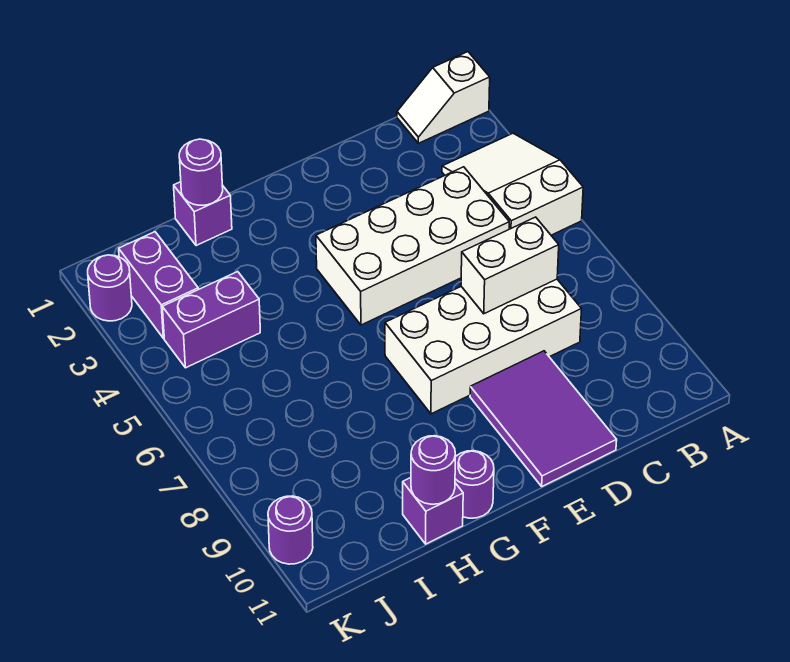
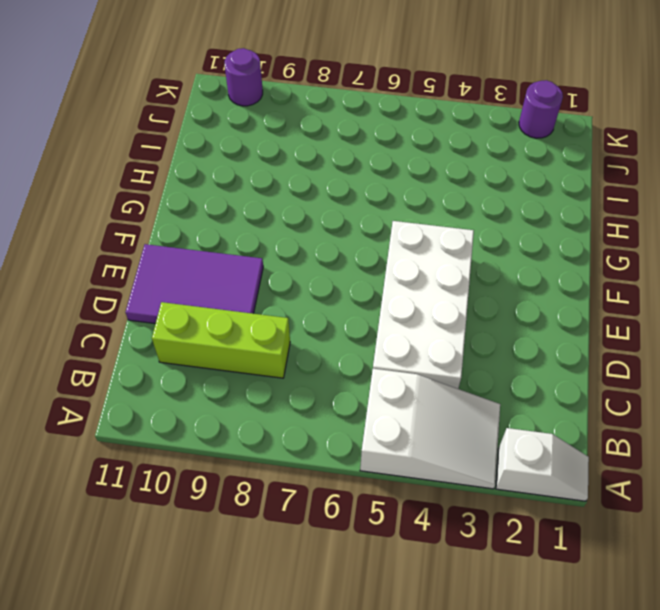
white 1x2 slope [496,428,589,501] -> white 1x2 slope turned to [397,52,490,143]
lime 1x3 brick [152,302,290,378] -> white 2x4 brick [385,279,582,414]
none -> purple 1x1 round brick [455,451,494,518]
none -> purple 1x1 brick [174,182,232,246]
none -> purple 1x1 brick [403,478,463,544]

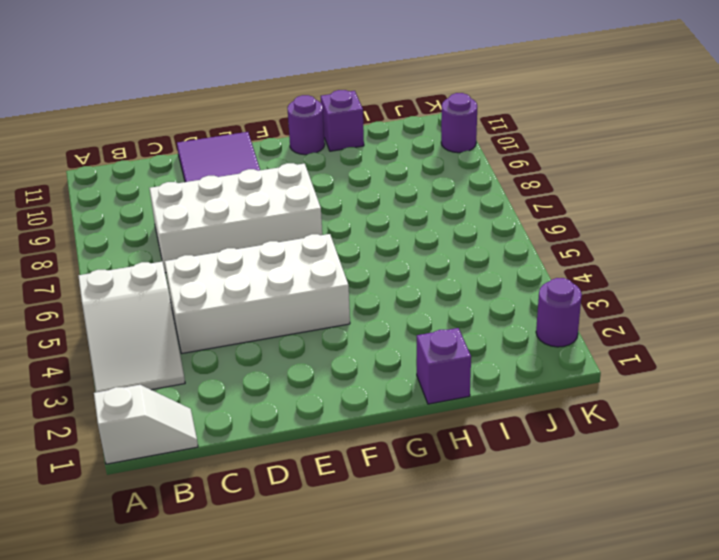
none -> purple 1x2 brick [162,272,260,368]
none -> purple 1x2 brick [119,232,198,338]
none -> white 1x2 brick [461,217,559,314]

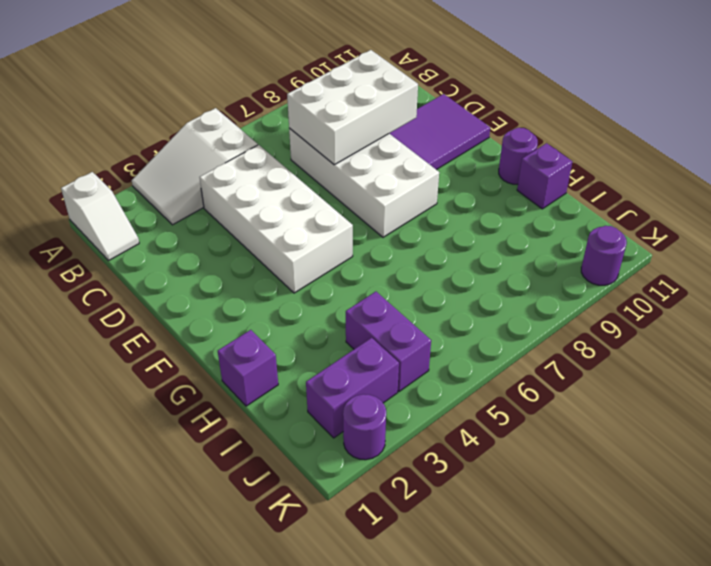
white 2x3 brick [287,50,418,165] -> white 1x2 brick [461,217,559,314]
none -> purple 1x1 round brick [179,139,223,205]
none -> purple 1x1 round brick [411,436,455,504]

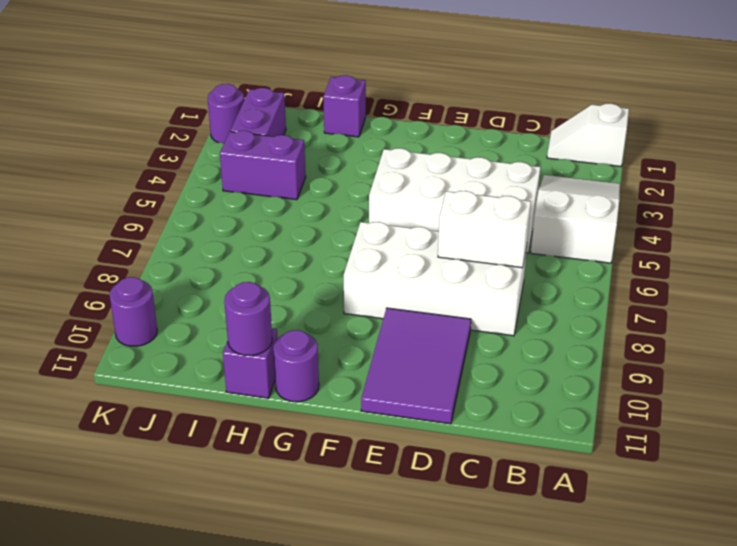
none -> purple 1x1 round brick [179,139,223,205]

